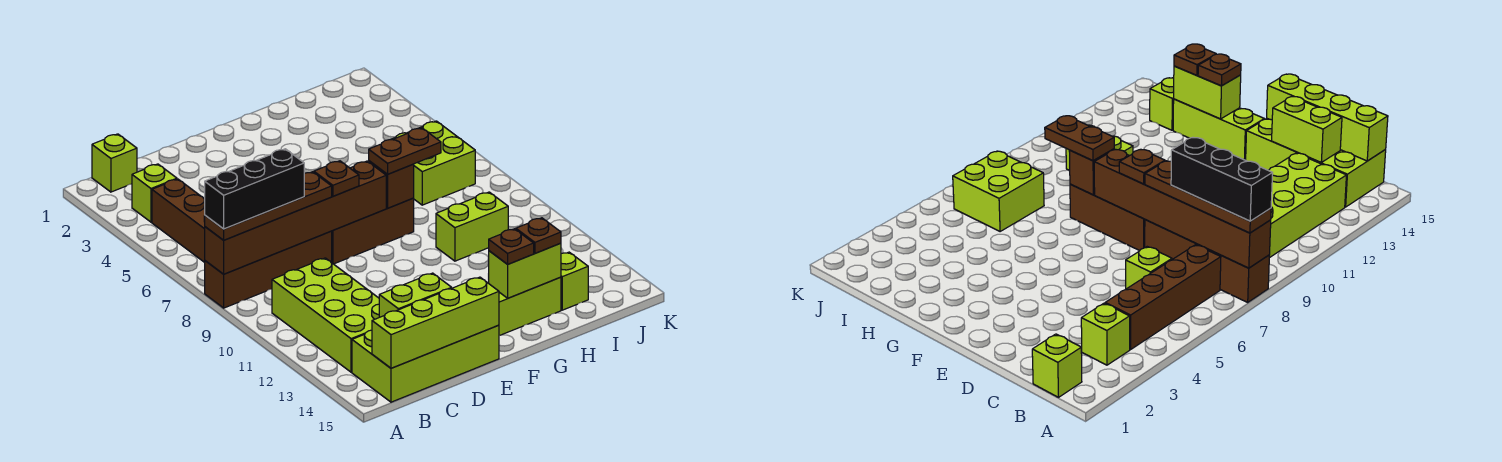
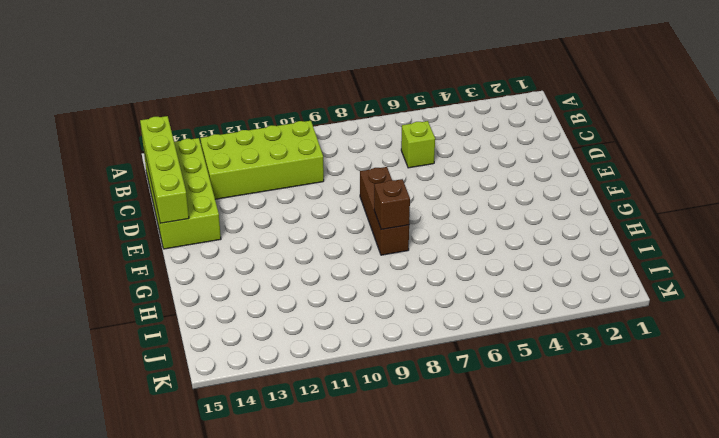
none -> brown 1x4 brick [205,231,332,308]
none -> lime 1x1 brick [92,134,137,192]
none -> lime 1x1 brick [132,164,177,222]

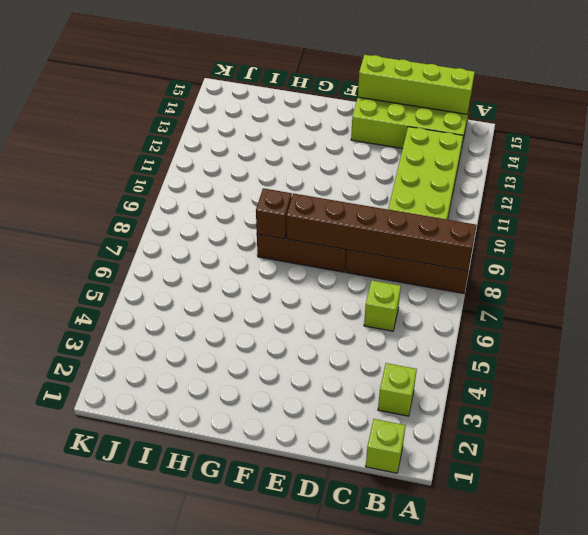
none -> brown 1x4 brick [152,179,205,262]
none -> lime 1x3 brick [499,277,561,335]
none -> lime 1x2 brick [436,192,508,261]

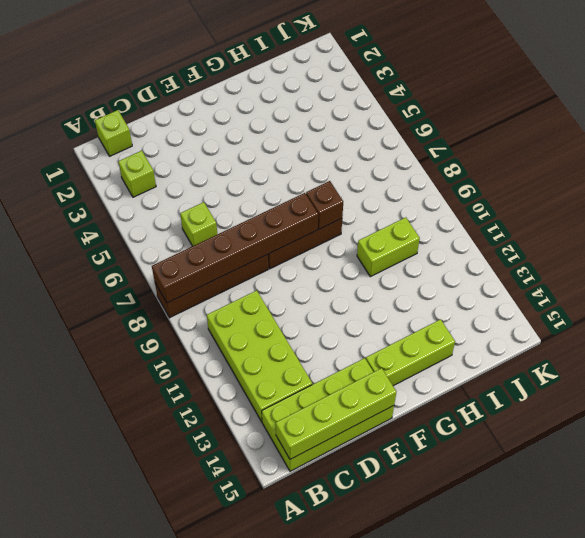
none -> brown 1x4 brick [152,179,205,262]
none -> lime 2x2 brick [391,121,475,205]
none -> lime 1x1 brick [561,252,588,310]

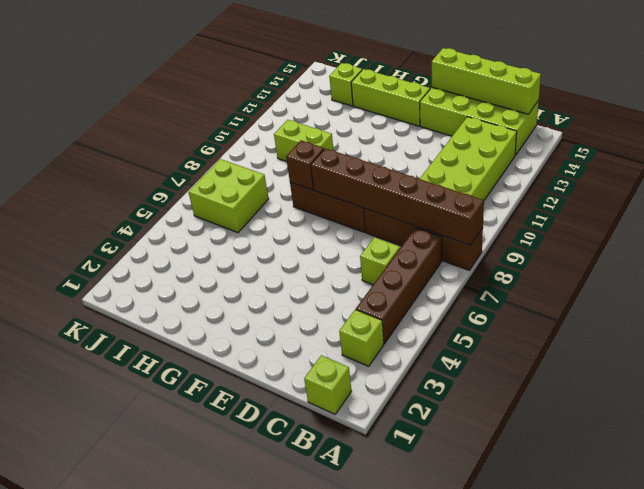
none -> lime 1x2 brick [379,273,452,317]
none -> lime 1x2 brick [488,243,561,298]
none -> brown 1x4 plate [205,172,332,240]

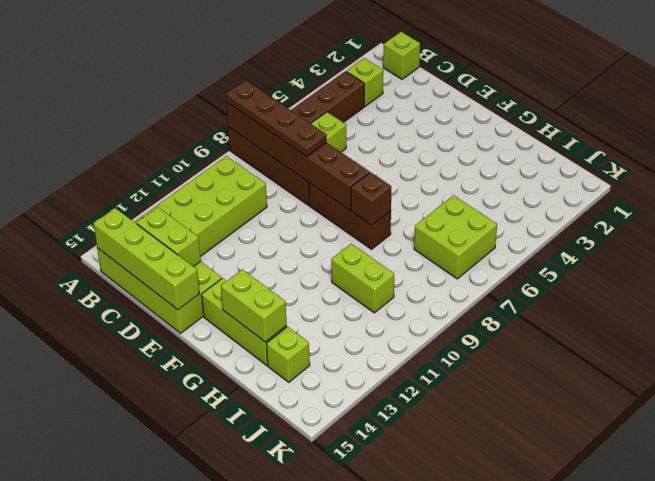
none -> brown 1x1 plate [314,161,359,196]
none -> brown 1x2 plate [369,128,441,174]
none -> brown 1x1 plate [489,229,534,264]

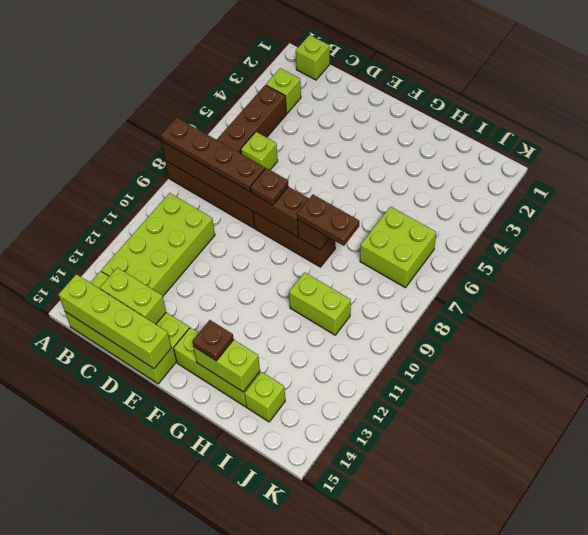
none -> brown 1x1 plate [516,218,561,253]
none -> black 1x3 brick [204,149,304,229]

